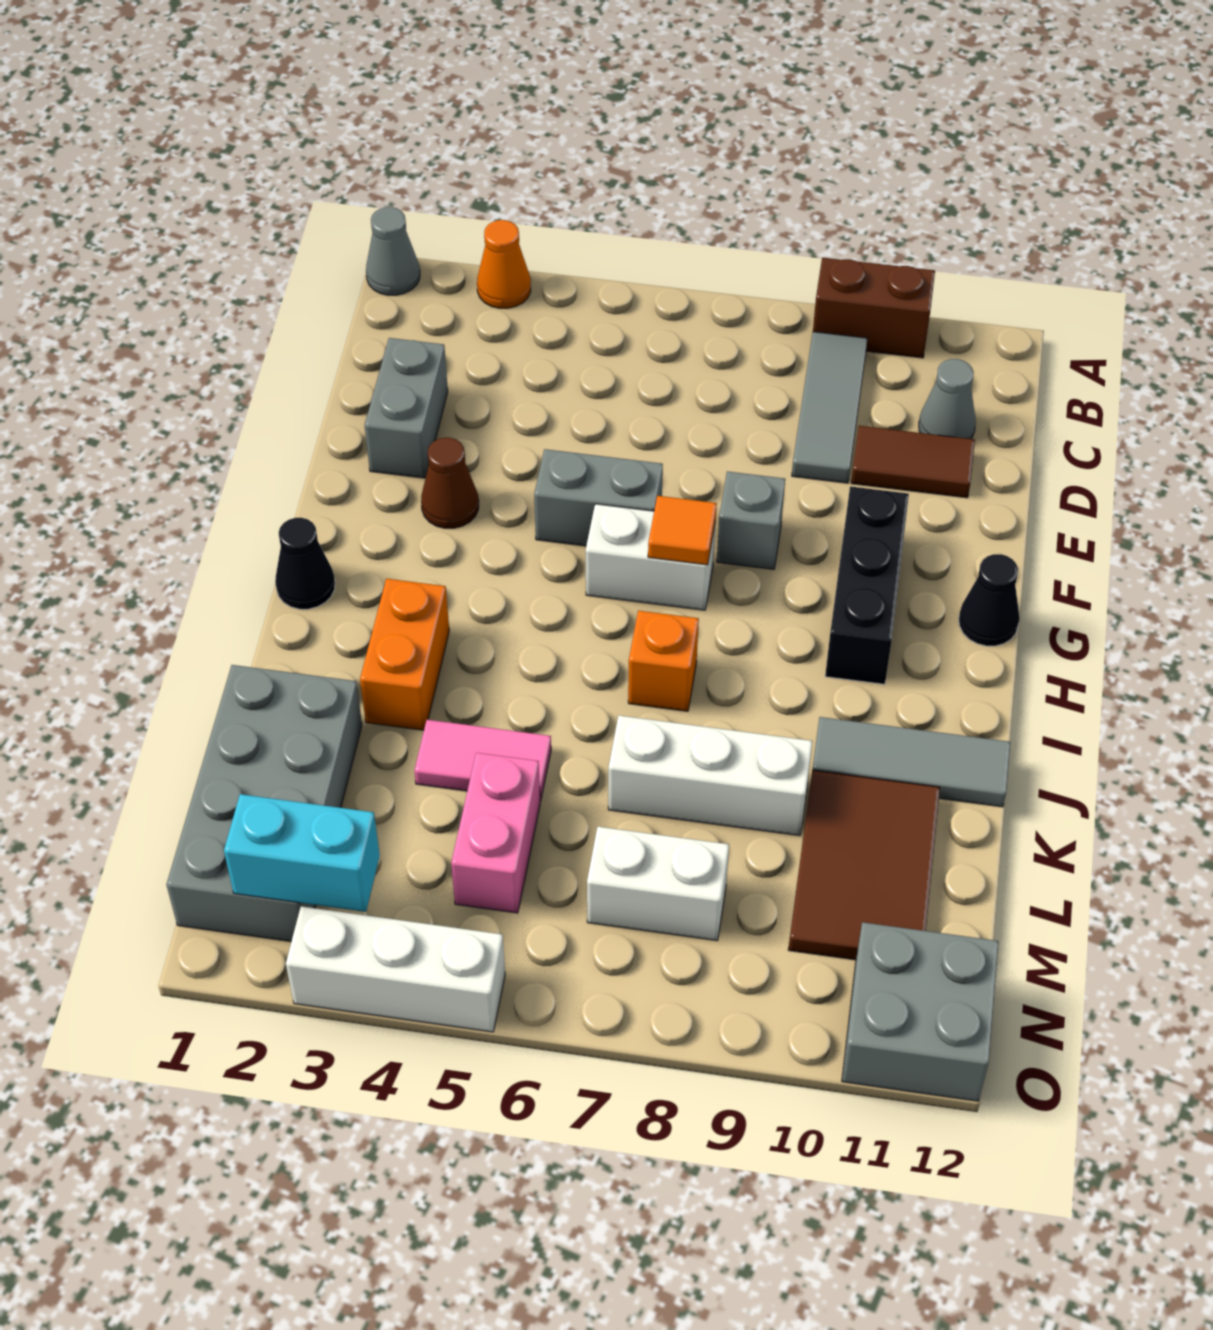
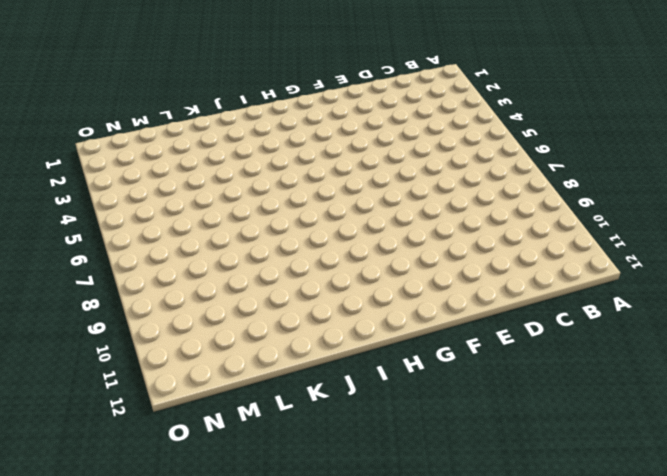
none -> grey 1x1 cone [366,207,420,295]
none -> orange 1x1 cone [477,220,531,308]
none -> brown 1x2 brick [813,258,935,358]

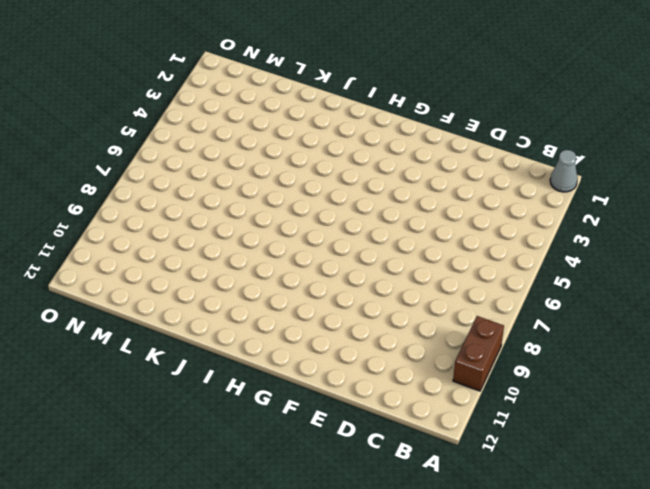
none -> orange 1x1 cone [477,220,531,308]
none -> grey 1x3 tile [792,332,868,483]
none -> grey 1x1 cone [919,359,976,439]

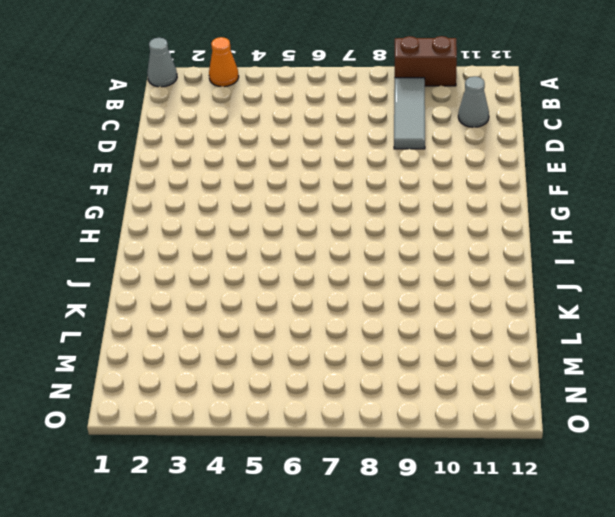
none -> grey 1x2 brick [365,338,448,478]
none -> brown 1x2 tile [851,426,975,498]
none -> brown 1x1 cone [421,438,479,528]

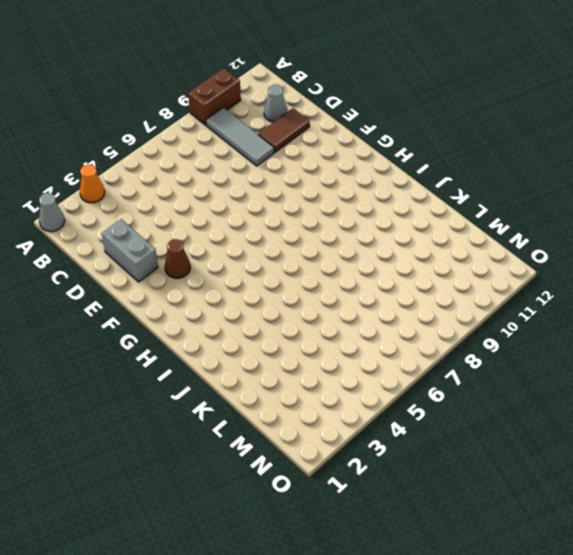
none -> grey 1x2 brick [534,449,663,546]
none -> grey 1x1 brick [717,471,785,569]
none -> black 1x3 brick [825,486,909,684]

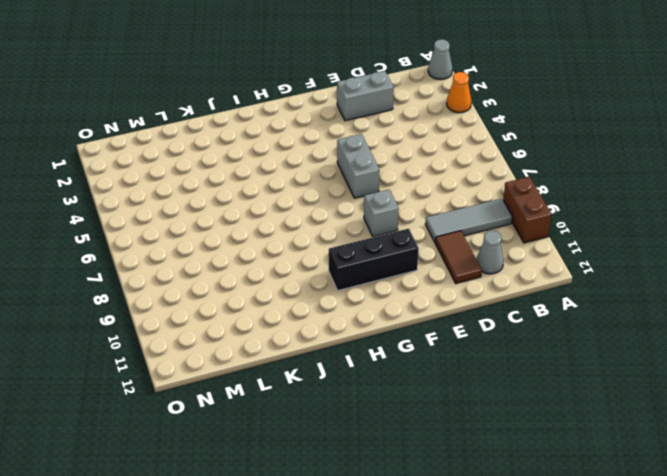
none -> brown 1x1 cone [421,438,479,528]
none -> white 1x2 brick [586,504,716,610]
none -> black 1x1 cone [959,554,1020,646]

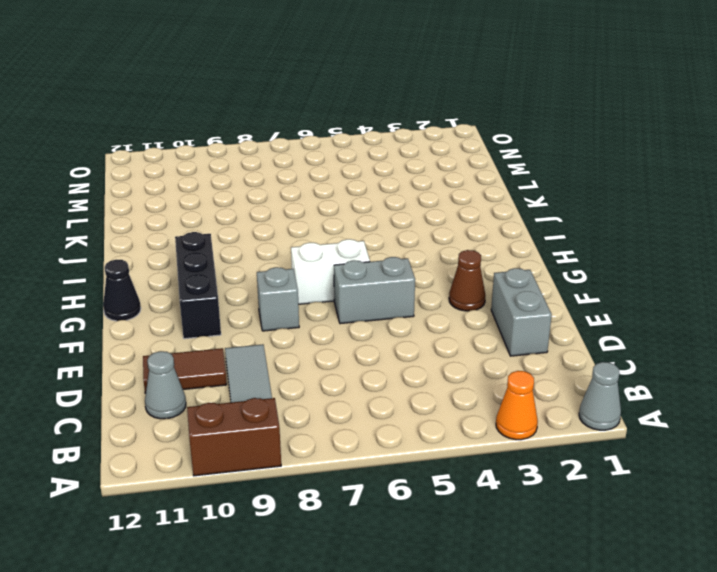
none -> black 1x1 cone [275,518,335,609]
none -> orange 1x2 brick [360,579,449,730]
none -> orange 1x1 brick [628,611,699,711]

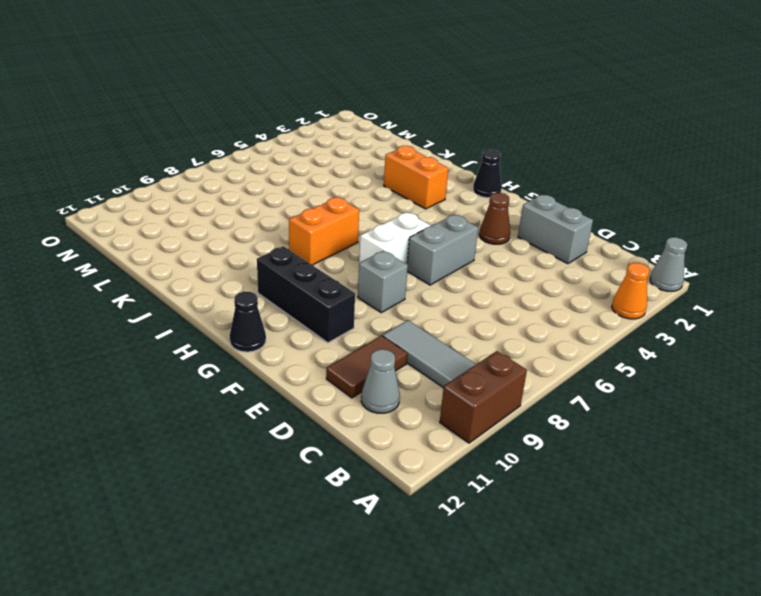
orange 1x2 brick [289,197,359,265] -> orange 1x1 brick [628,611,699,711]
none -> grey 1x3 tile [812,717,1010,807]
none -> grey 2x4 brick [166,665,362,941]
none -> pink 1x2 tile [414,720,551,801]

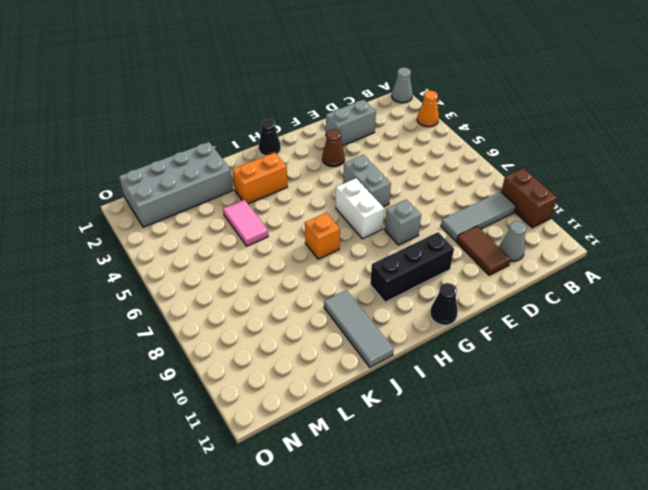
none -> white 1x3 brick [608,716,812,836]
none -> brown 2x3 tile [788,770,940,960]
none -> pink 1x2 brick [451,753,540,913]

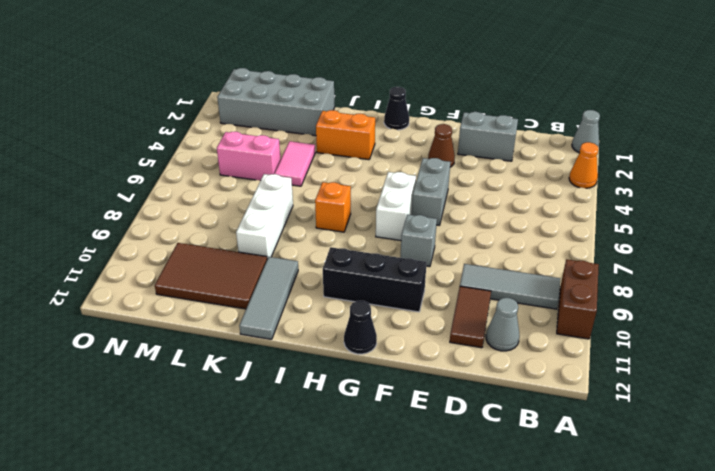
none -> white 1x2 brick [587,827,729,941]
none -> grey 2x2 brick [842,922,998,1101]
none -> white 1x3 brick [286,906,505,1032]

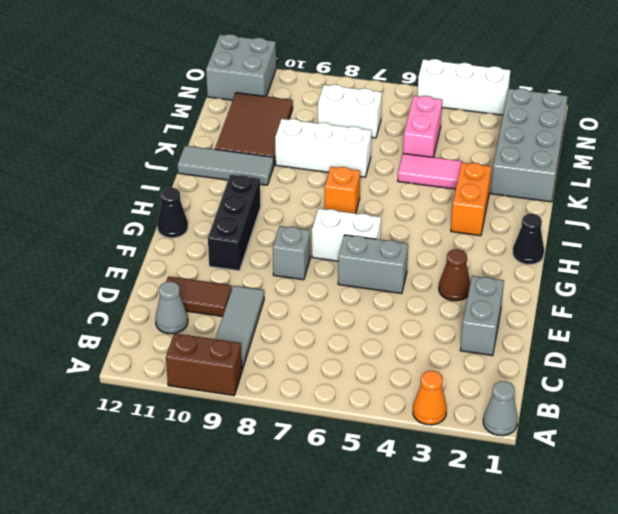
none -> orange 1x1 tile [648,496,717,565]
none -> cyan 1x2 brick [224,794,380,912]

